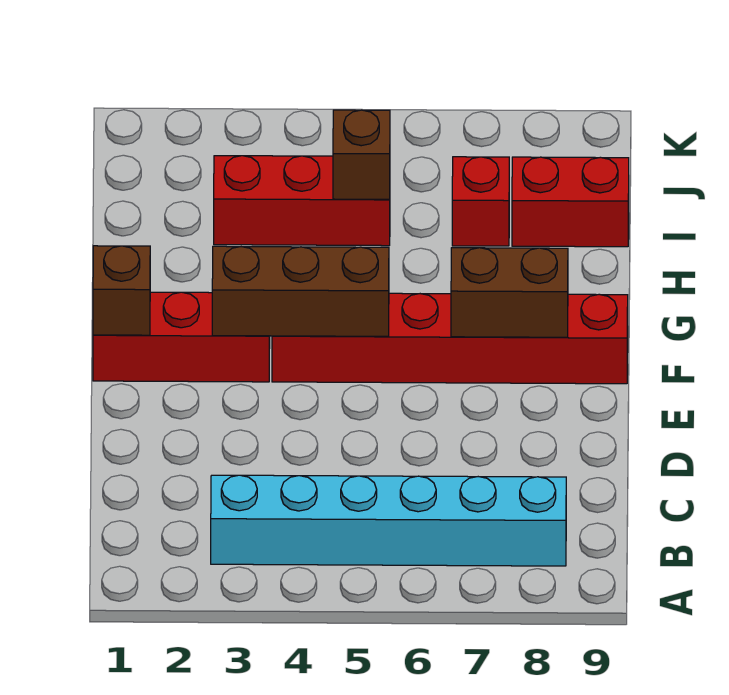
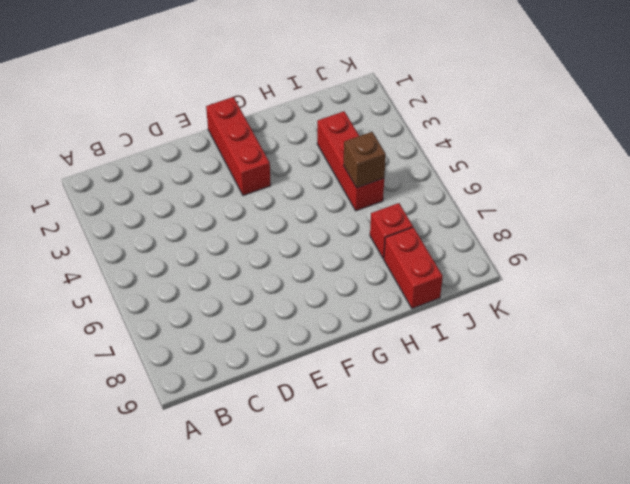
none -> cyan 1x6 brick [211,475,566,566]
none -> red 1x6 brick [272,293,628,384]

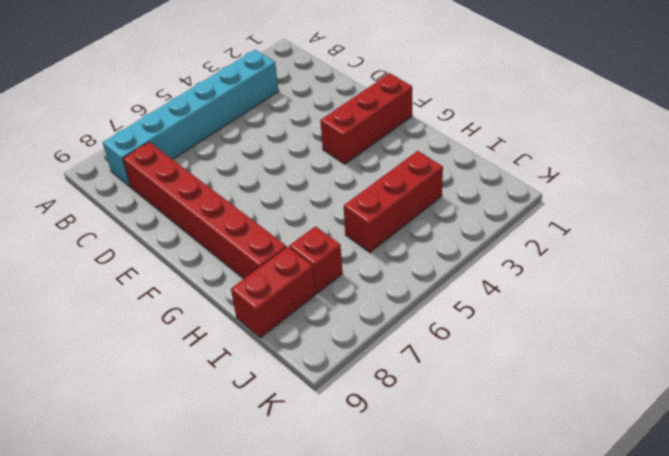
red 1x6 brick [123,142,287,279] -> red 1x6 brick turned to [272,293,628,384]
none -> brown 1x1 brick [93,246,150,335]
none -> brown 1x3 brick [212,246,389,336]

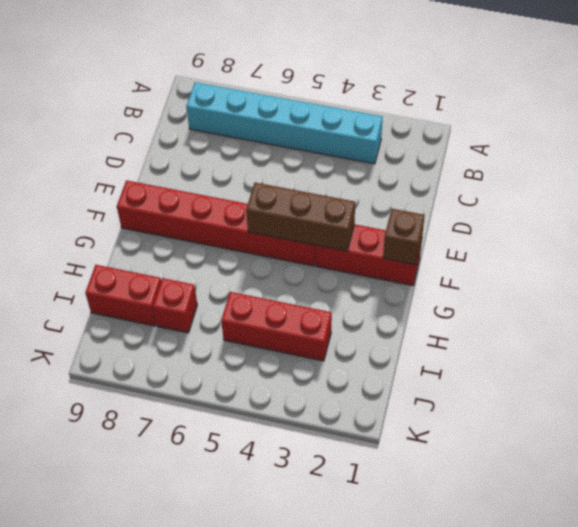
none -> brown 1x2 brick [451,248,568,337]
none -> brown 1x1 brick [333,110,390,199]

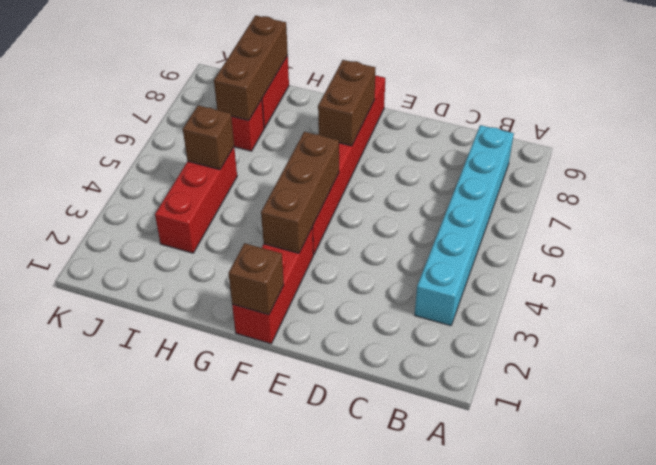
brown 1x3 brick [214,15,288,120] -> none

